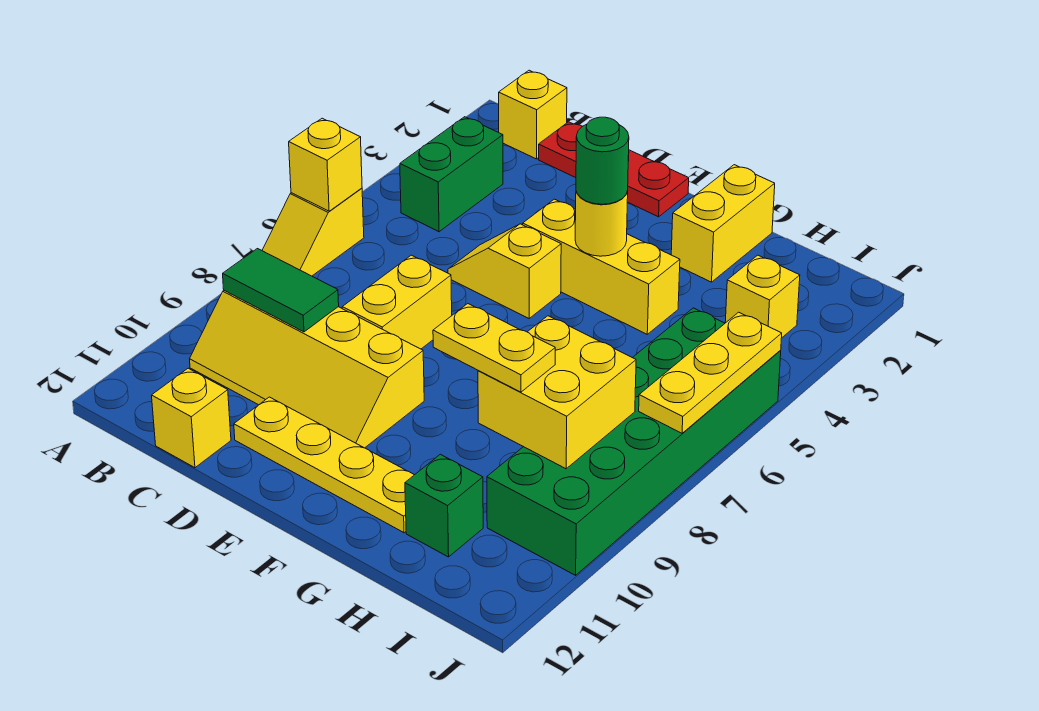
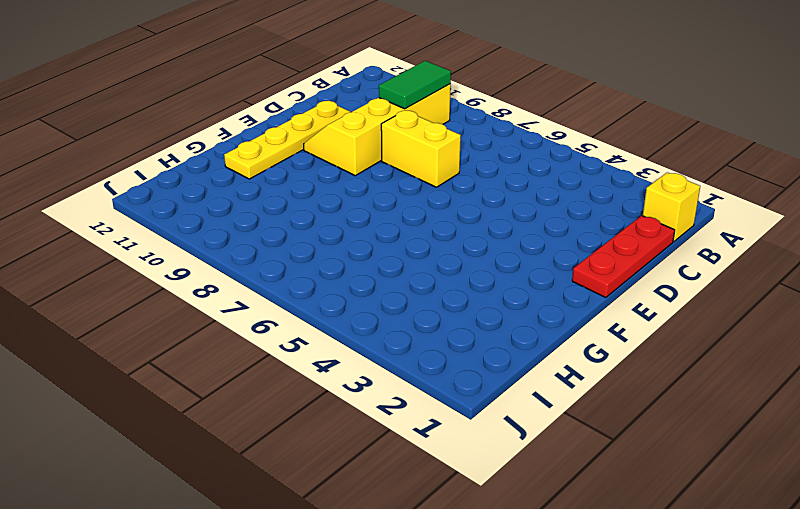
none -> yellow 1x2 slope [262,188,364,276]
none -> green 1x2 brick [400,117,503,232]
none -> yellow 1x1 brick [152,368,231,468]

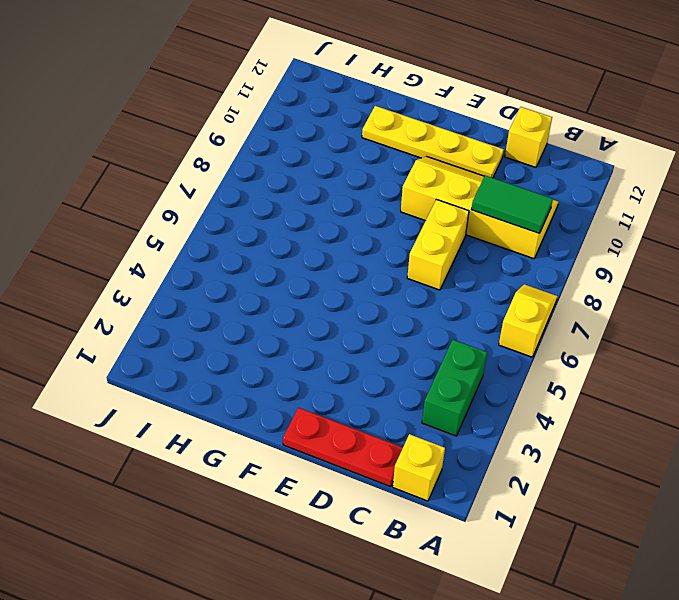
none -> yellow 1x2 slope [448,224,561,318]
none -> yellow 1x3 brick [523,199,680,334]
none -> yellow 1x2 brick [671,165,775,282]

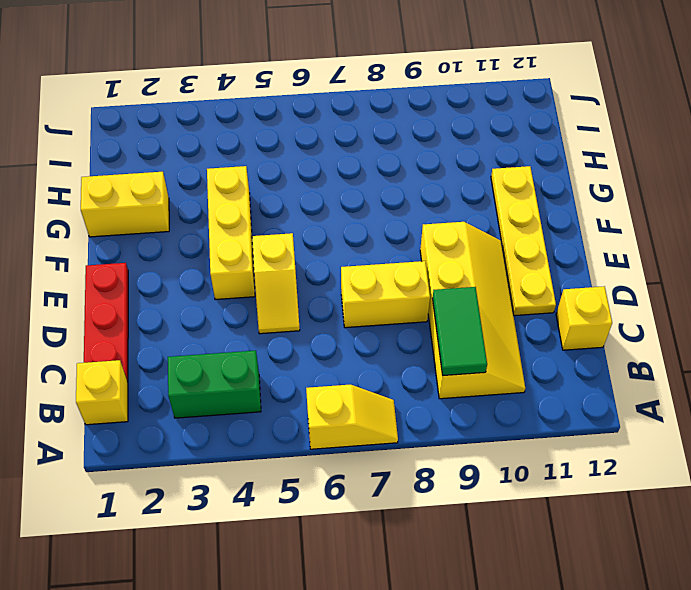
none -> green 1x1 brick [405,454,483,557]
none -> yellow 1x1 brick [725,255,800,337]
none -> green 2x6 brick [487,308,781,575]

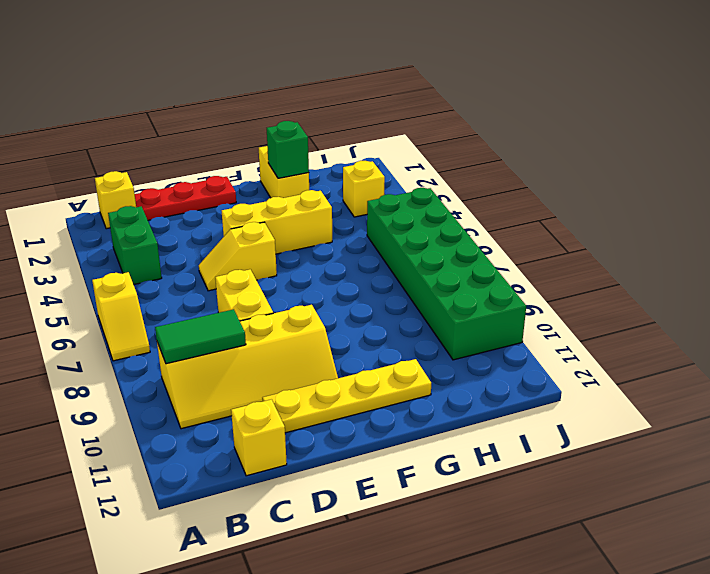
green 1x1 brick [267,121,309,178] -> green 1x1 brick moved to [405,454,483,557]
none -> yellow 1x1 brick [289,118,362,211]
none -> yellow 1x1 round brick [575,191,628,256]
none -> yellow 2x2 brick [478,316,636,469]

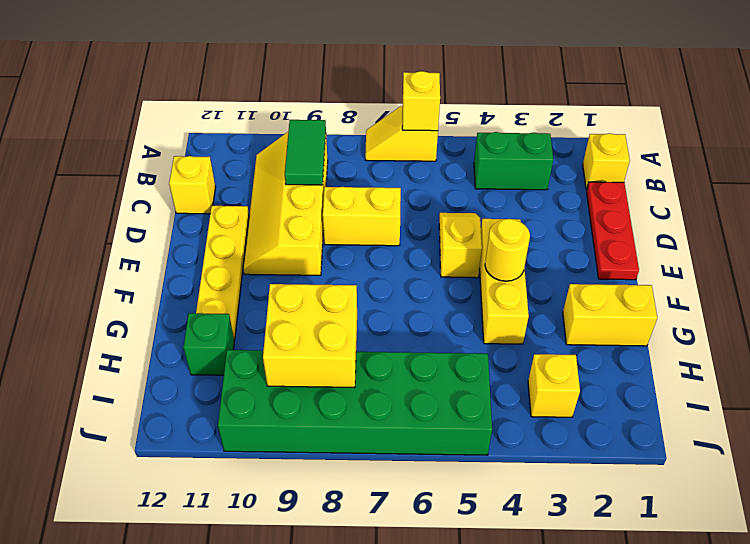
none -> yellow 1x3 plate [639,312,782,433]
none -> green 1x1 round brick [576,117,629,204]
none -> yellow 1x2 plate [433,304,555,392]

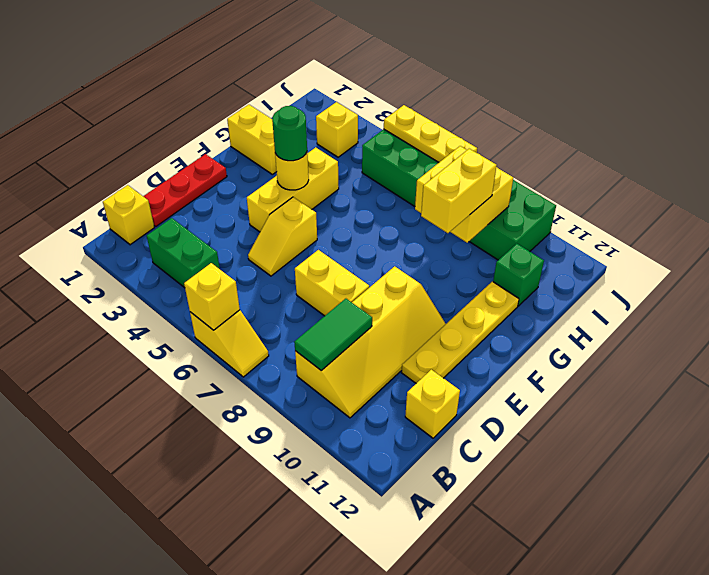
yellow 1x2 brick [421,149,497,233] -> yellow 1x2 plate [433,304,555,392]

